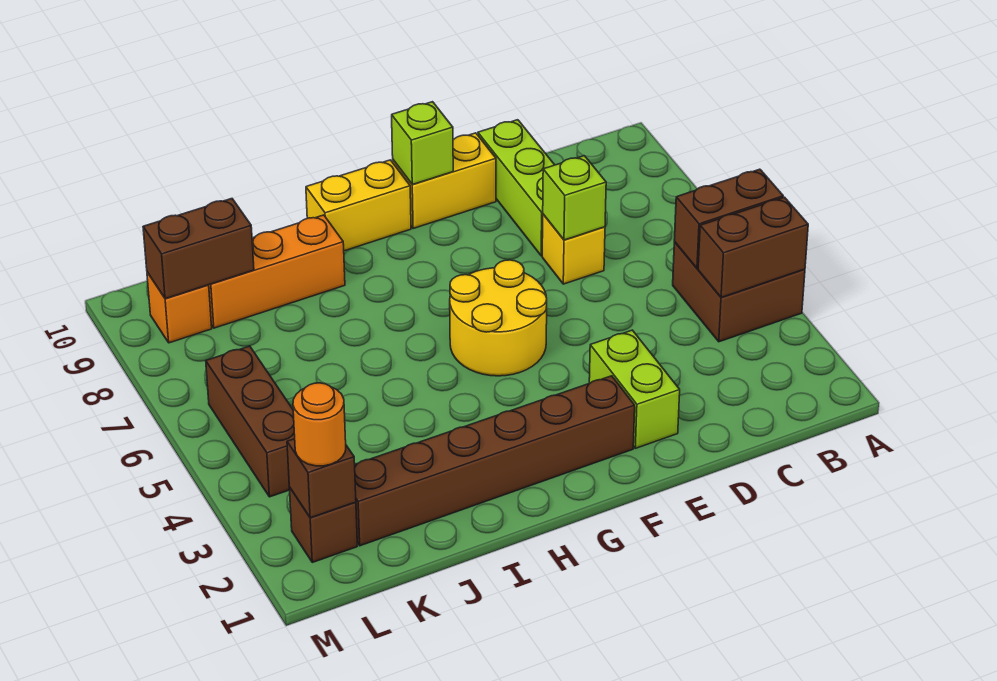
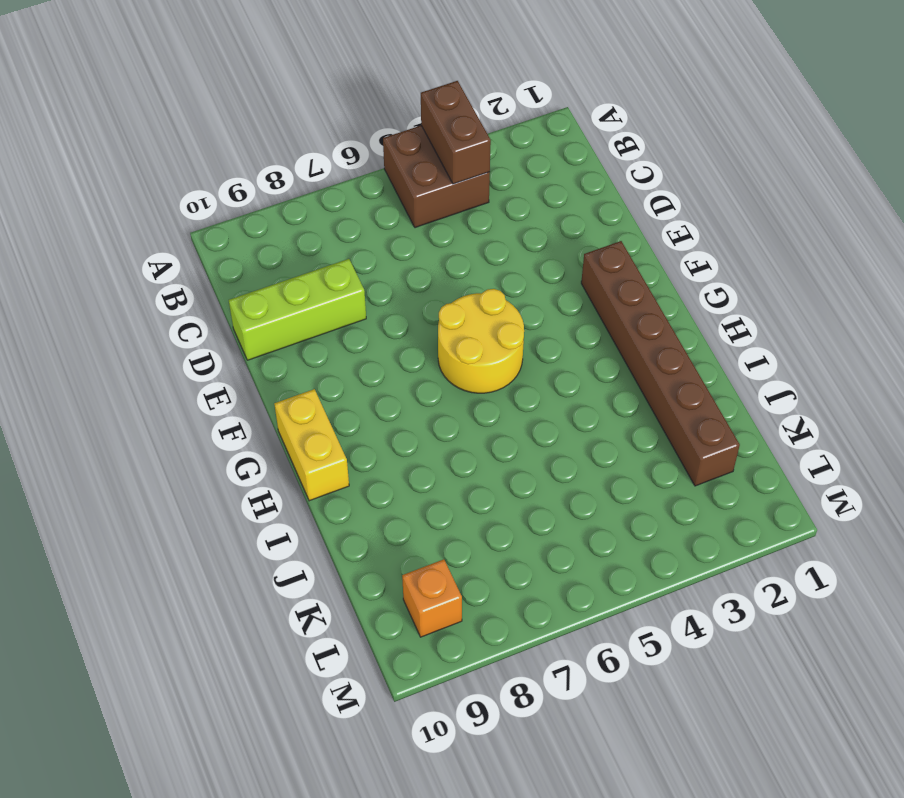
none -> yellow 1x1 brick [542,214,605,284]
none -> lime 1x2 brick [589,330,680,448]
none -> yellow 1x2 brick [393,133,496,228]

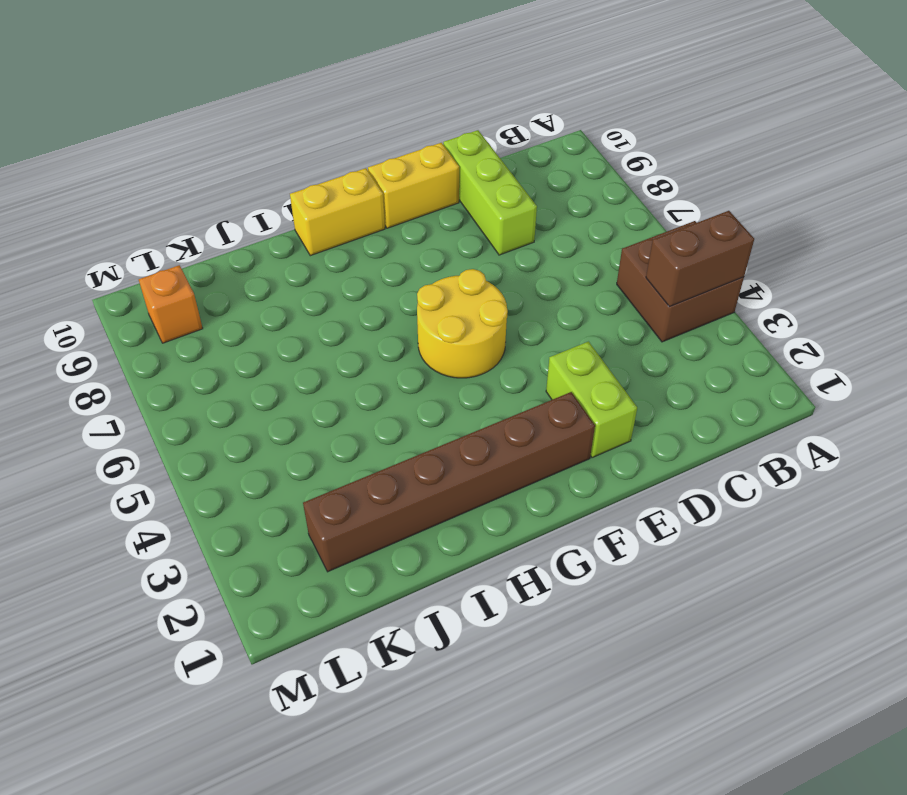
none -> yellow 1x1 brick [542,214,605,284]
none -> orange 1x3 brick [209,215,345,328]
none -> brown 1x1 brick [289,487,357,562]

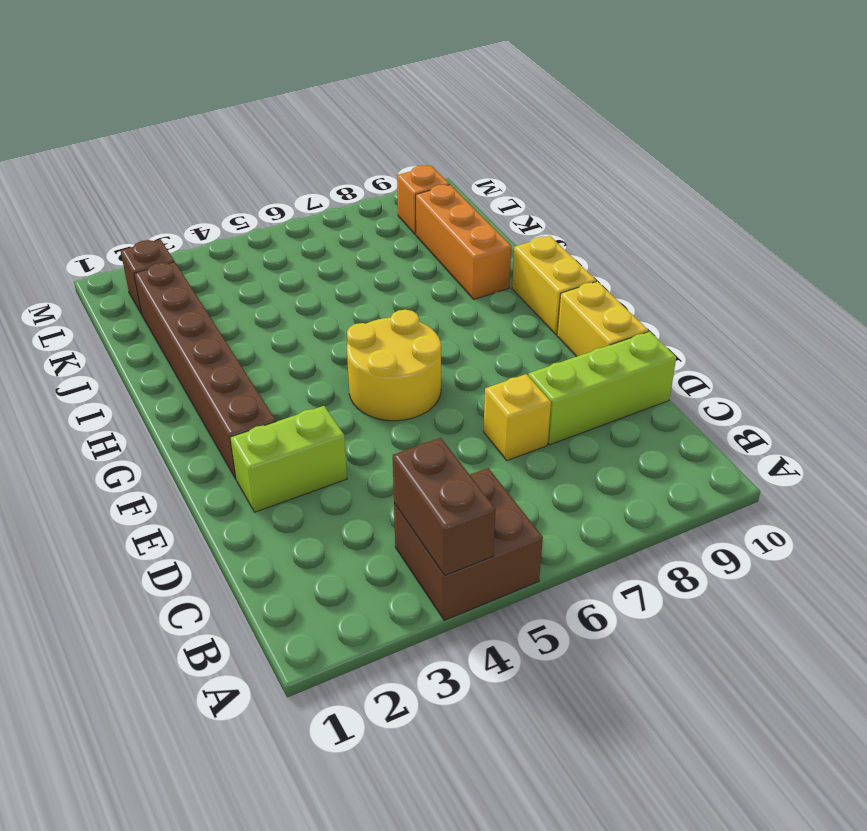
none -> brown 1x3 brick [206,346,295,497]
none -> brown 1x2 brick [674,169,783,268]
none -> lime 1x1 brick [543,156,606,240]

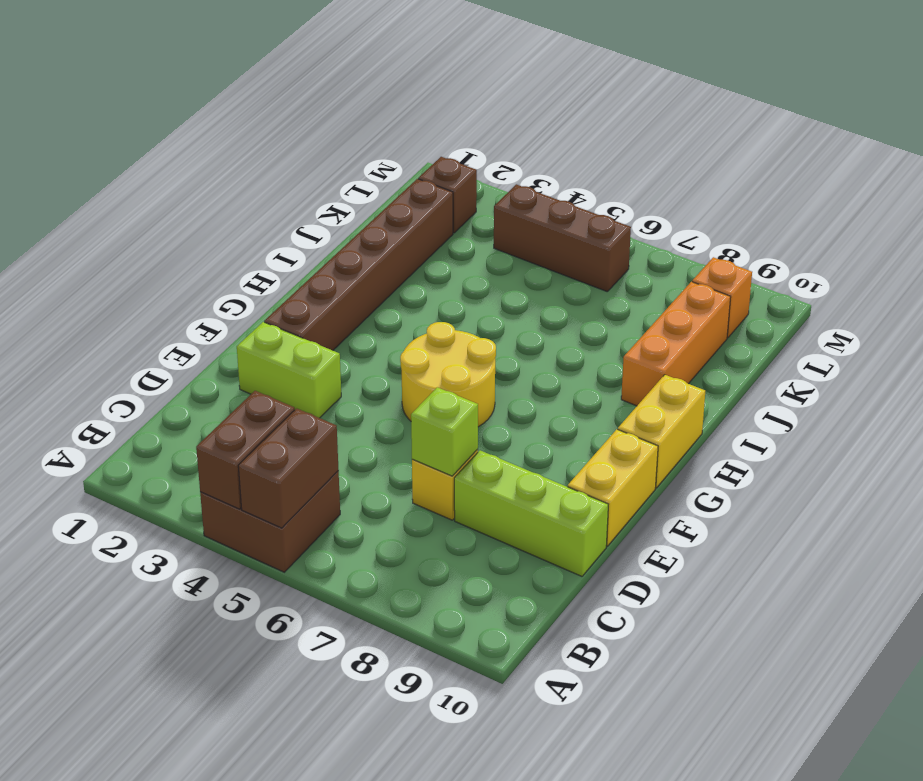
none -> lime 1x1 brick [392,102,453,184]
none -> brown 1x2 brick [143,199,254,299]
none -> brown 1x1 brick [287,439,356,518]

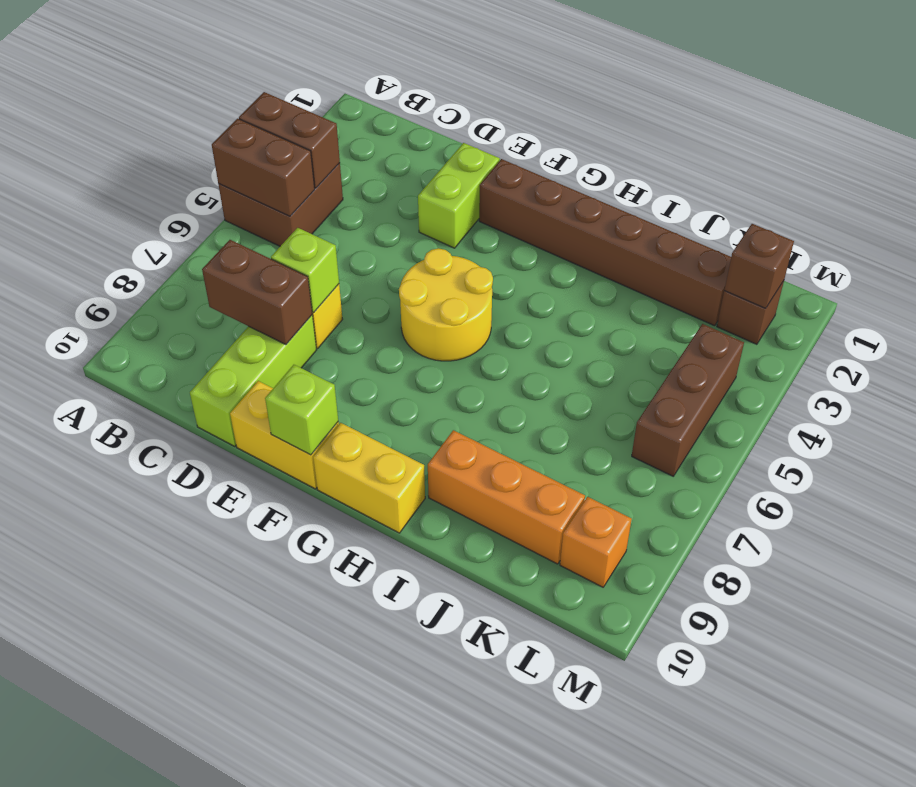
brown 1x2 brick [202,240,312,345] -> brown 1x2 brick moved to [143,199,254,299]
none -> orange 1x1 round brick [293,383,346,466]

